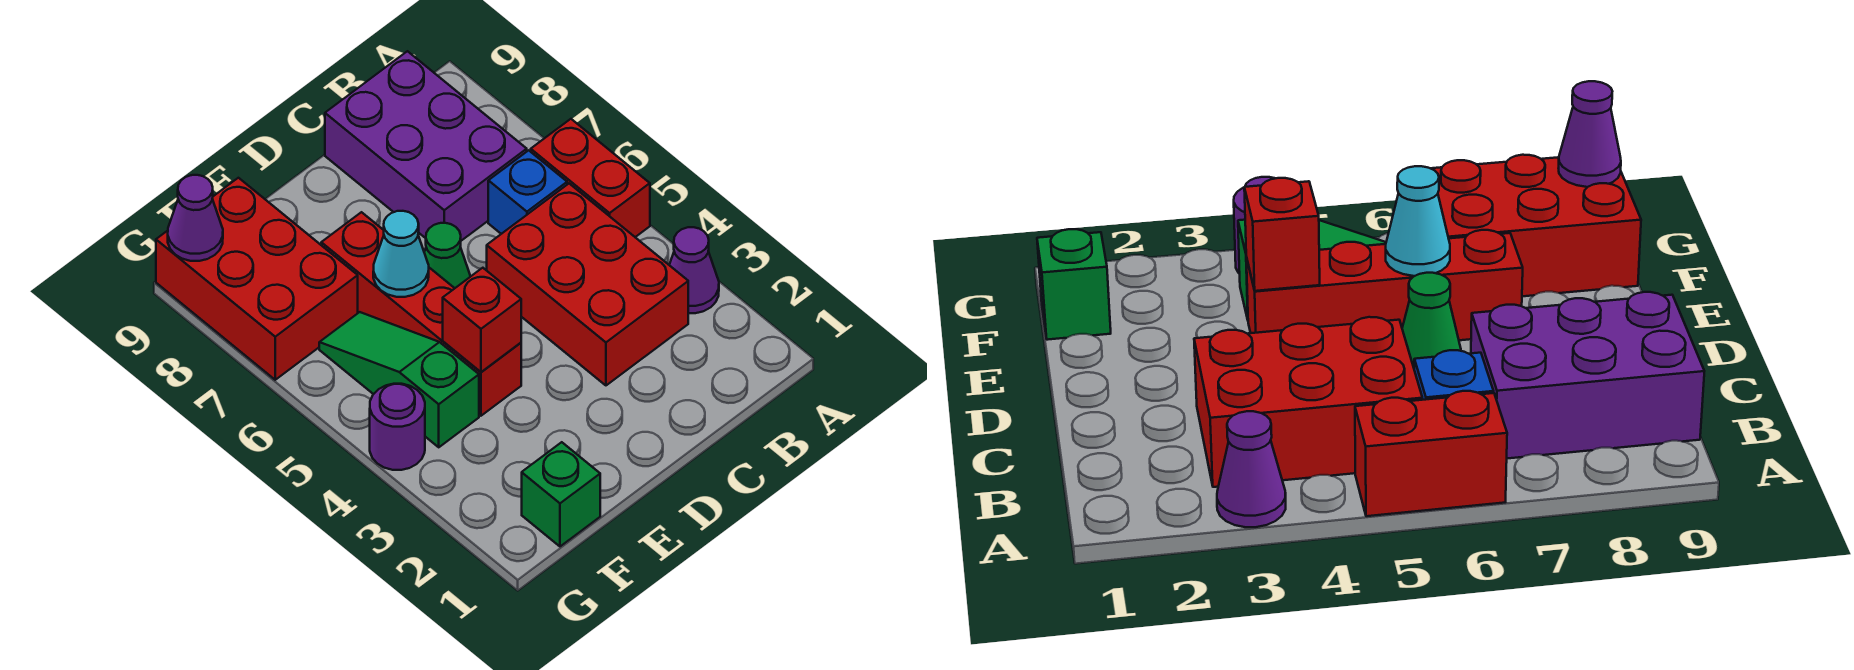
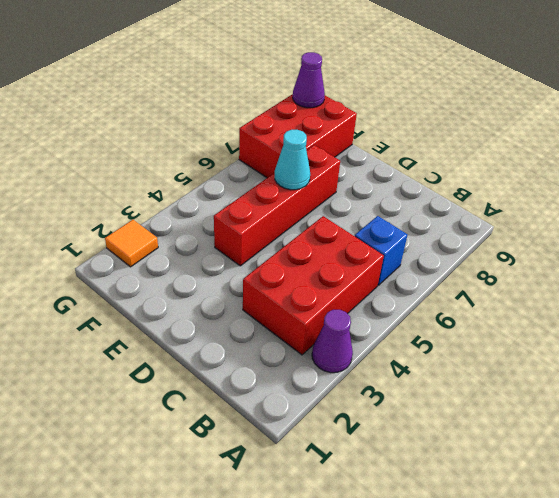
orange 1x1 tile [105,220,158,267] -> none
none -> red 1x2 brick [531,119,650,237]
none -> purple 2x3 brick [325,51,527,241]
none -> green 1x1 cone [424,223,471,288]

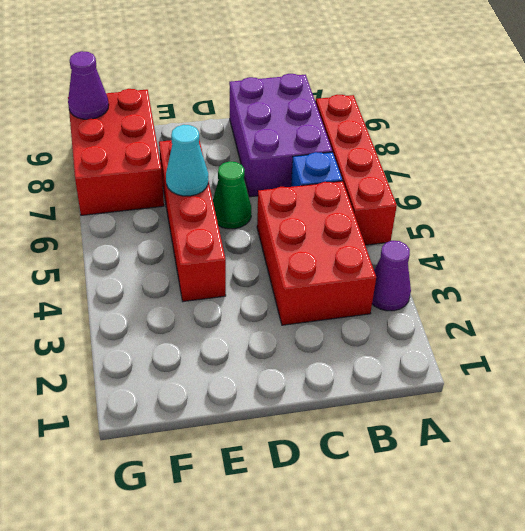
red 1x4 brick [316,95,397,245] -> red 1x2 brick [531,119,650,237]
none -> green 1x1 brick [522,442,600,546]
none -> green 1x3 slope [319,312,479,447]
none -> purple 1x1 round brick [370,384,425,470]

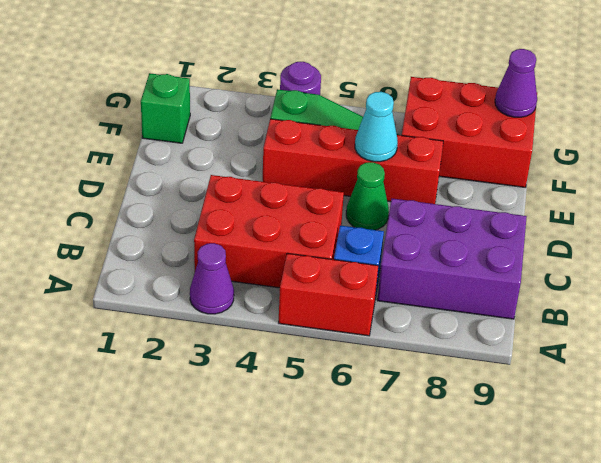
none -> red 1x1 brick [443,268,521,372]

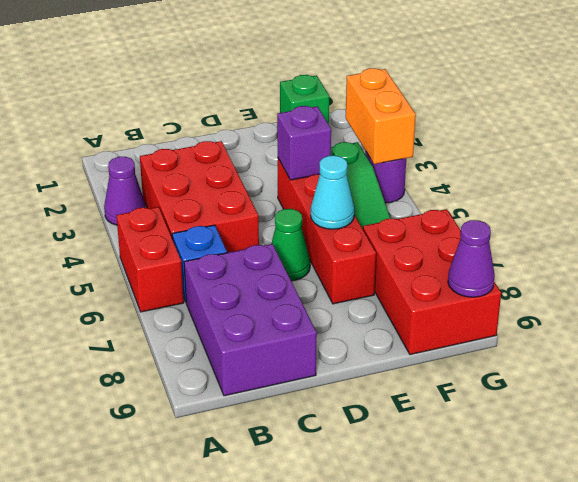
purple 1x1 brick [277,106,331,180] -> red 1x1 brick [443,268,521,372]
orange 1x2 brick [346,68,416,164] -> none

